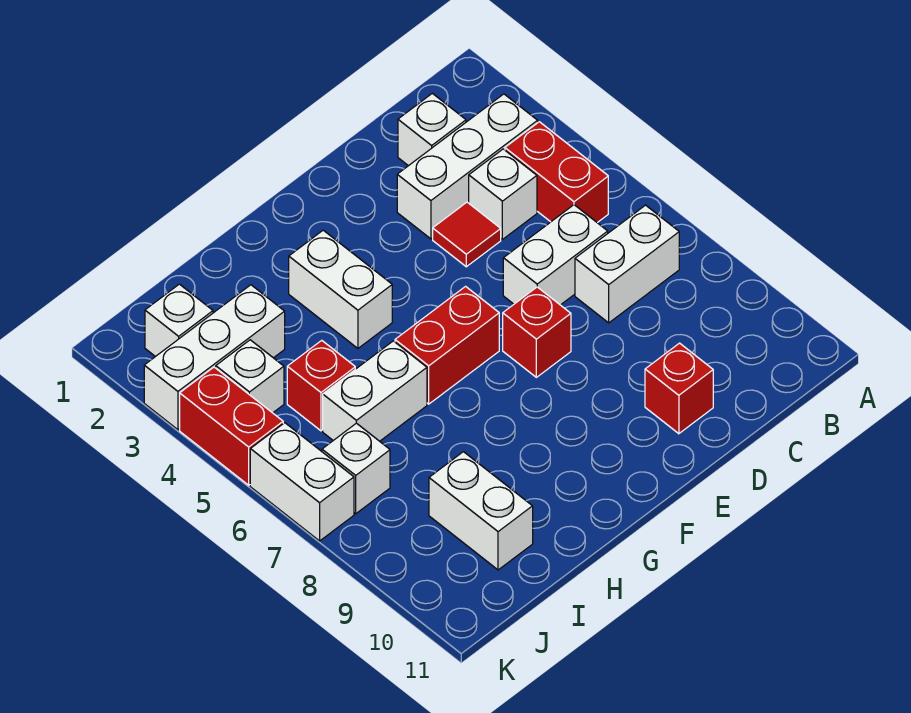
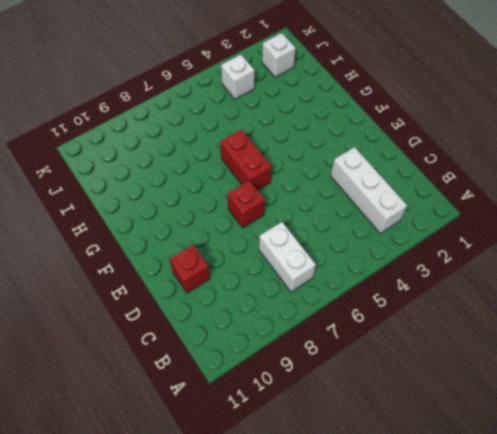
none -> red 1x2 brick [505,122,608,223]
none -> white 1x1 brick [398,93,466,166]
none -> white 1x1 brick [469,149,537,239]

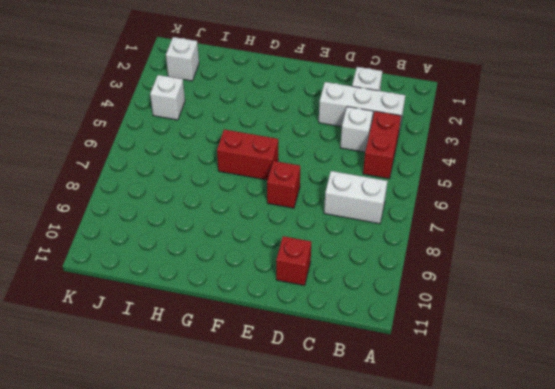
none -> white 1x2 brick [503,205,608,305]
none -> red 1x1 tile [433,202,501,267]
none -> white 1x2 brick [289,230,392,348]

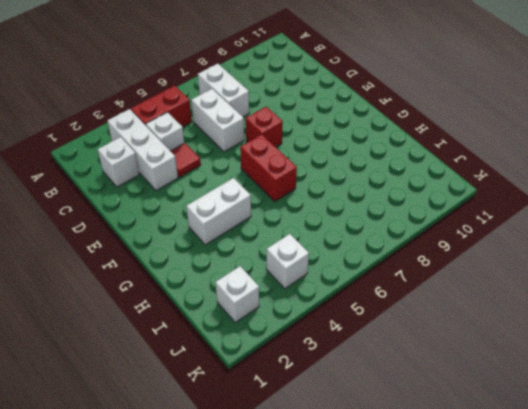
none -> red 1x1 brick [645,343,713,434]
none -> white 1x2 brick [323,341,427,441]
none -> white 1x3 brick [144,285,285,430]

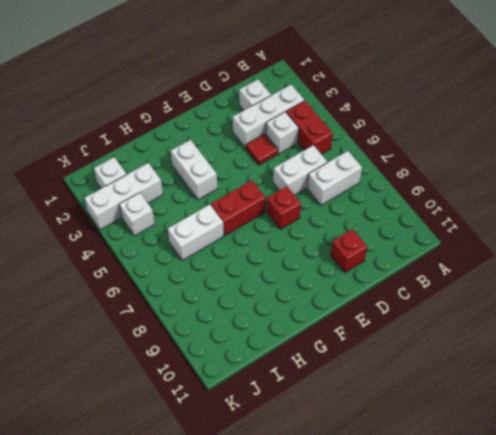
none -> red 1x1 brick [287,340,355,431]
none -> white 1x2 brick [429,452,533,570]
none -> white 1x1 brick [322,423,390,514]

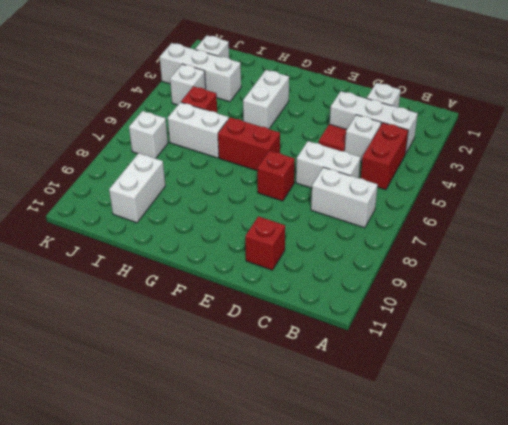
none -> red 1x2 brick [180,367,283,485]
none -> white 1x2 brick [250,423,354,541]

